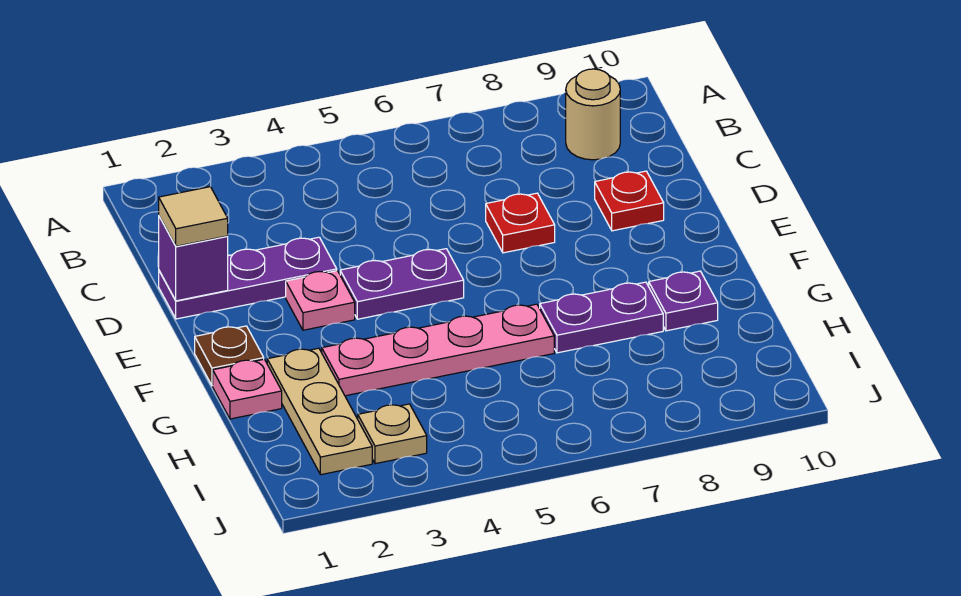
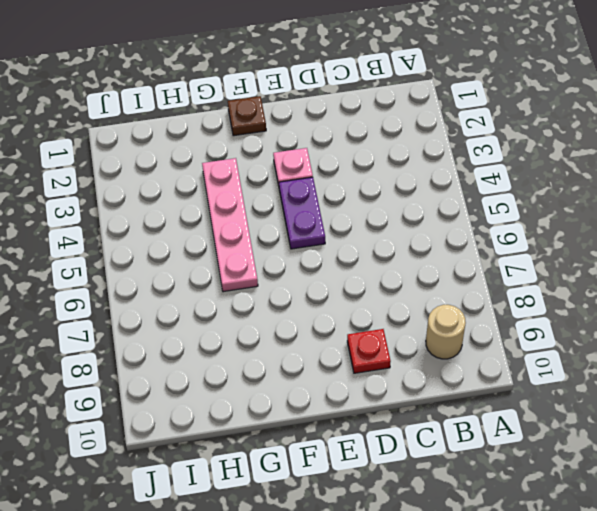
none -> purple 1x3 plate [159,237,337,319]
none -> red 1x1 plate [486,193,555,253]
none -> pink 1x1 plate [213,359,282,419]

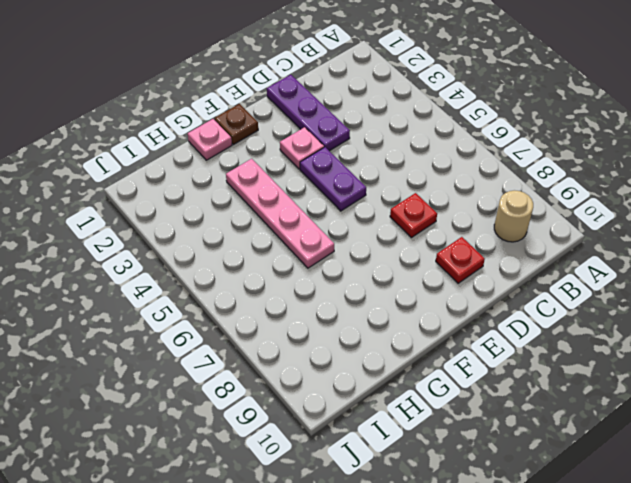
none -> tan 1x3 plate [267,348,372,475]
none -> purple 1x2 plate [540,282,663,353]
none -> purple 1x1 plate [649,271,718,331]

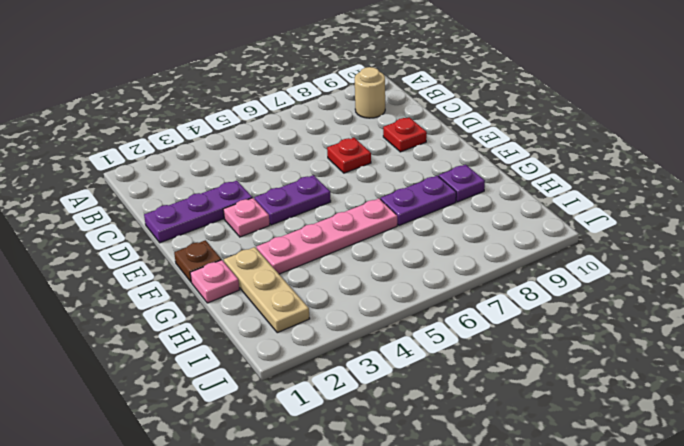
none -> tan 1x1 plate [358,404,427,464]
none -> purple 1x1 brick [159,217,228,301]
none -> tan 1x1 tile [159,187,228,246]

